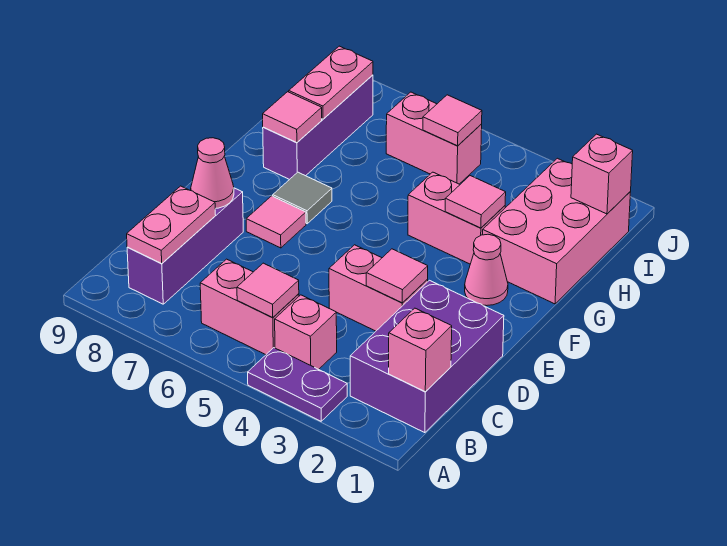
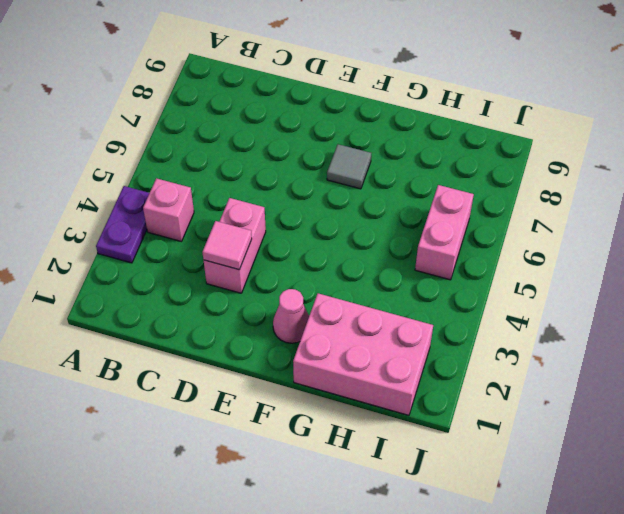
none -> purple 2x3 brick [350,280,504,433]
none -> pink 1x2 brick [200,259,299,355]
none -> purple 1x3 brick [127,188,243,304]

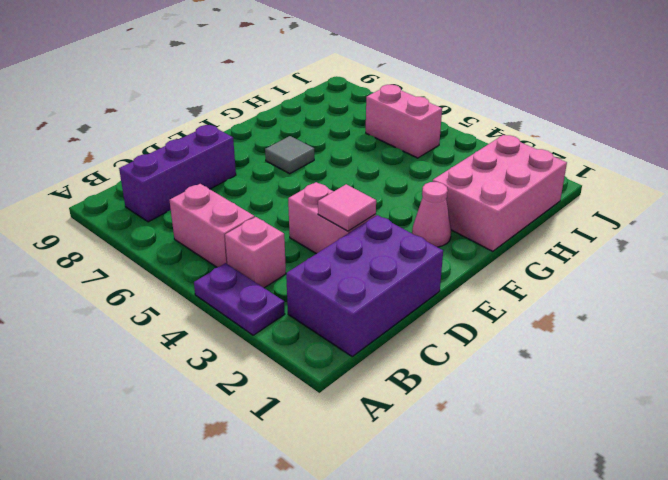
none -> pink 1x1 tile [246,196,306,248]
none -> pink 1x2 brick [408,172,505,264]
none -> purple 1x3 brick [263,75,373,180]

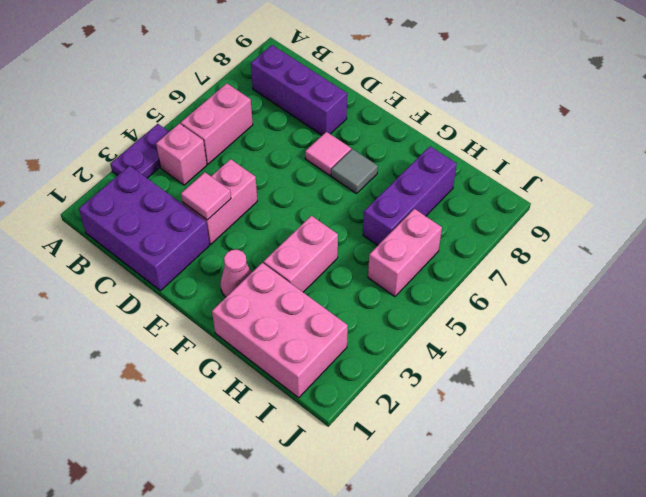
purple 1x3 brick [363,147,457,245] -> purple 1x3 brick turned to [263,75,373,180]
none -> pink 1x1 brick [389,308,452,391]
none -> pink 1x1 tile [237,263,299,318]
none -> pink 1x2 plate [127,186,216,263]

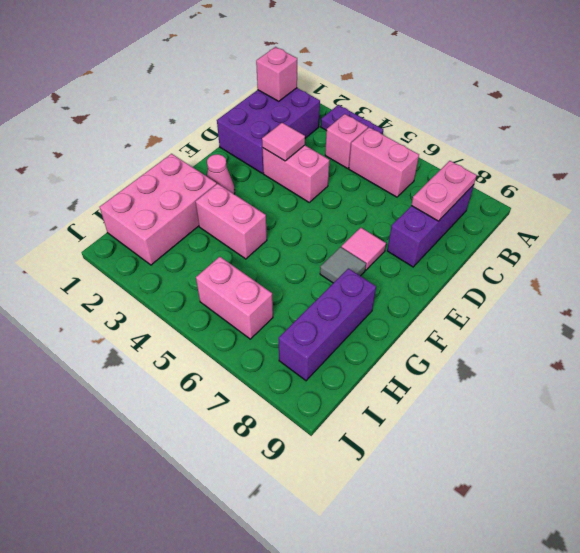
none -> pink 1x1 tile [237,263,299,318]
none -> pink 1x1 cone [191,138,234,209]
none -> pink 1x1 tile [445,176,506,228]

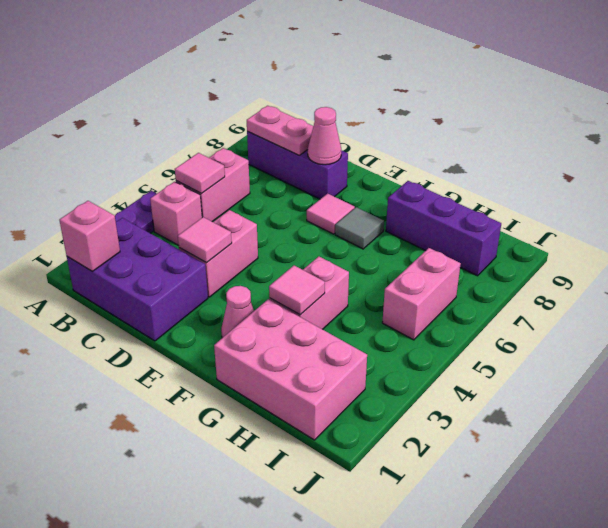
none -> pink 1x1 tile [263,92,322,143]
none -> pink 1x2 plate [289,46,373,119]
none -> pink 1x1 brick [571,134,633,214]

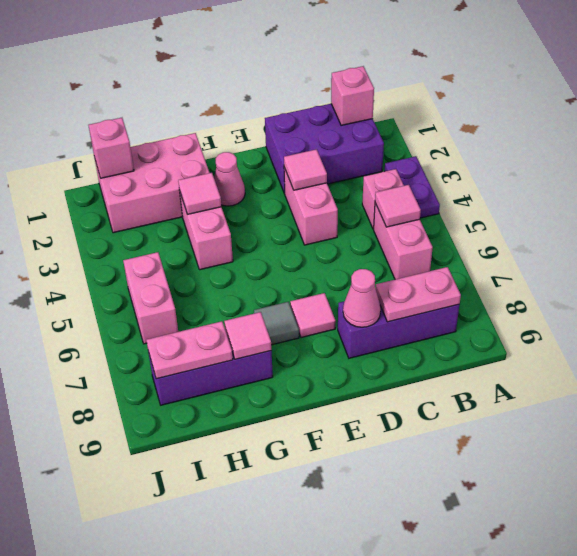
none -> pink 1x1 tile [423,95,482,146]

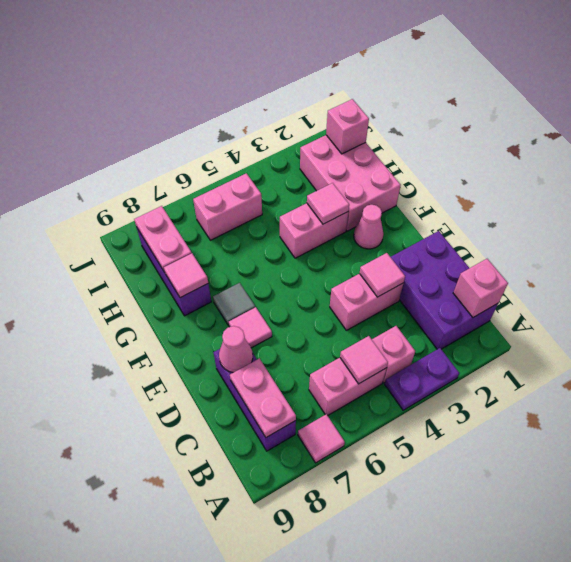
pink 1x1 tile [298,414,345,463] -> pink 1x1 tile moved to [423,95,482,146]

